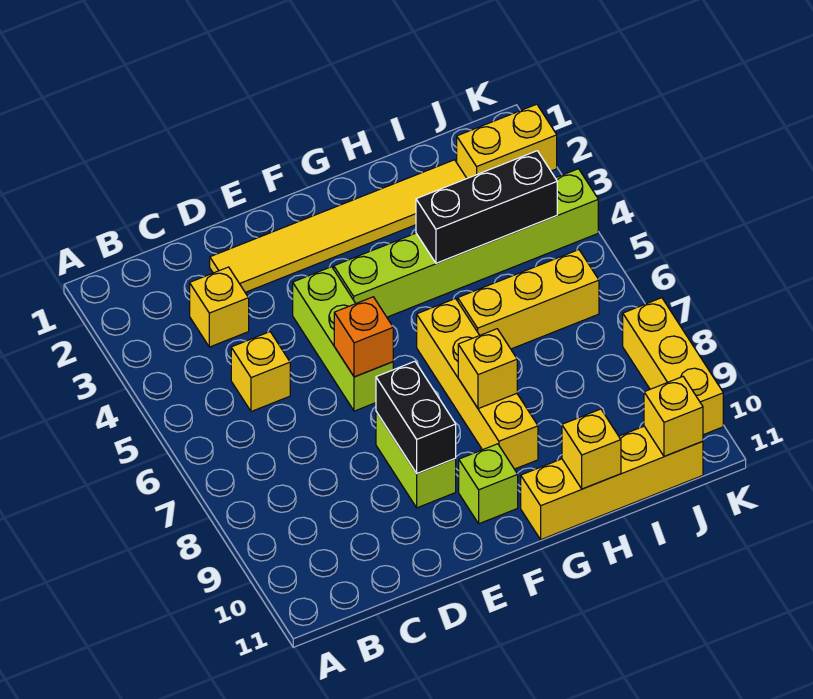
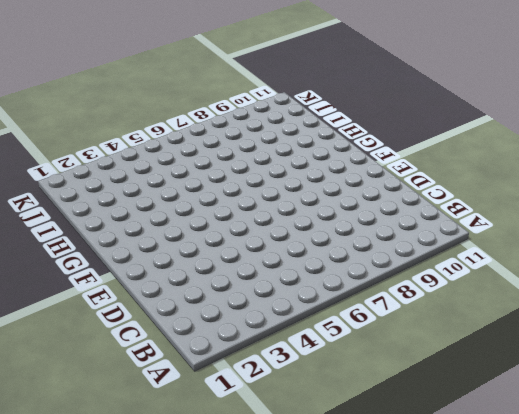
none -> yellow 1x1 brick [190,267,249,347]
none -> yellow 1x1 brick [231,332,290,412]
none -> yellow 1x6 tile [210,160,467,292]

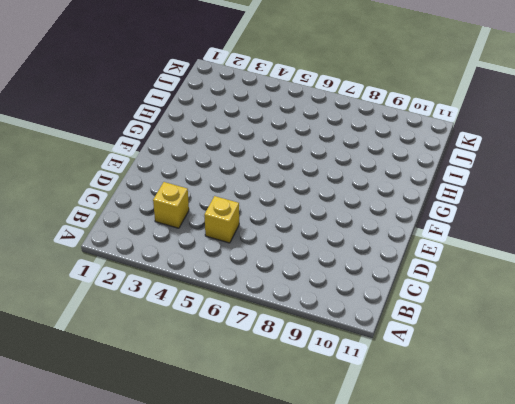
none -> yellow 1x6 tile [210,160,467,292]
none -> lime 1x3 brick [293,267,393,411]
none -> lime 1x2 brick [376,412,456,508]

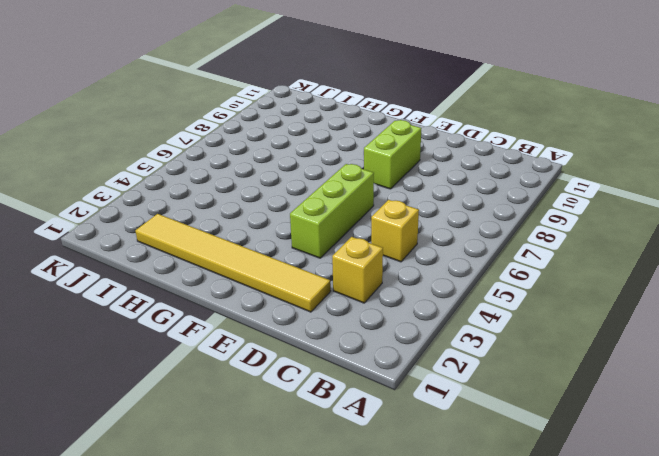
none -> lime 1x6 brick [334,169,598,317]
none -> lime 1x1 brick [459,444,518,524]
none -> yellow 1x4 brick [417,299,538,469]

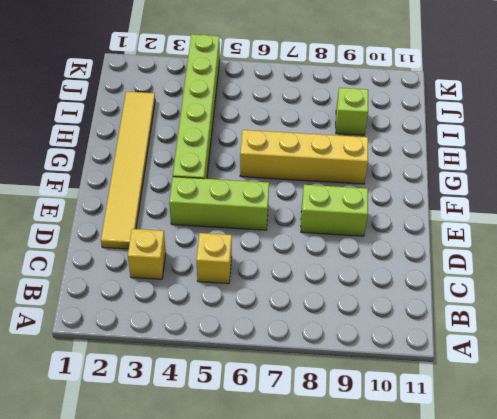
lime 1x1 brick [336,88,368,135] -> lime 1x1 brick moved to [459,444,518,524]
none -> yellow 1x4 brick [521,426,703,540]
none -> yellow 1x3 brick [458,250,599,349]
none -> yellow 1x2 brick [457,104,557,178]

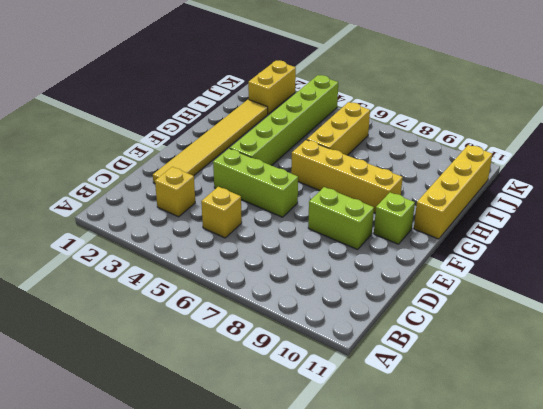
none -> yellow 1x3 brick [623,298,723,435]
none -> orange 1x1 brick [334,297,393,377]
none -> black 1x2 brick [376,361,456,473]

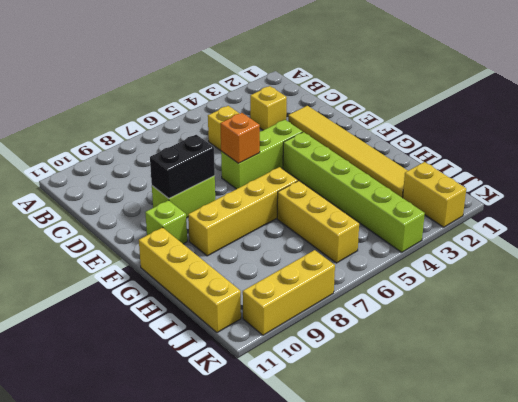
none -> yellow 1x1 brick [458,329,517,409]
none -> black 1x3 brick [416,151,557,263]
none -> yellow 1x1 brick [562,409,621,489]

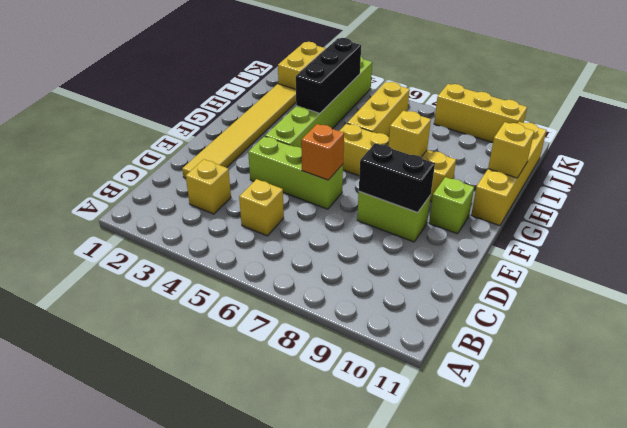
none -> yellow 1x1 brick [644,377,703,456]

